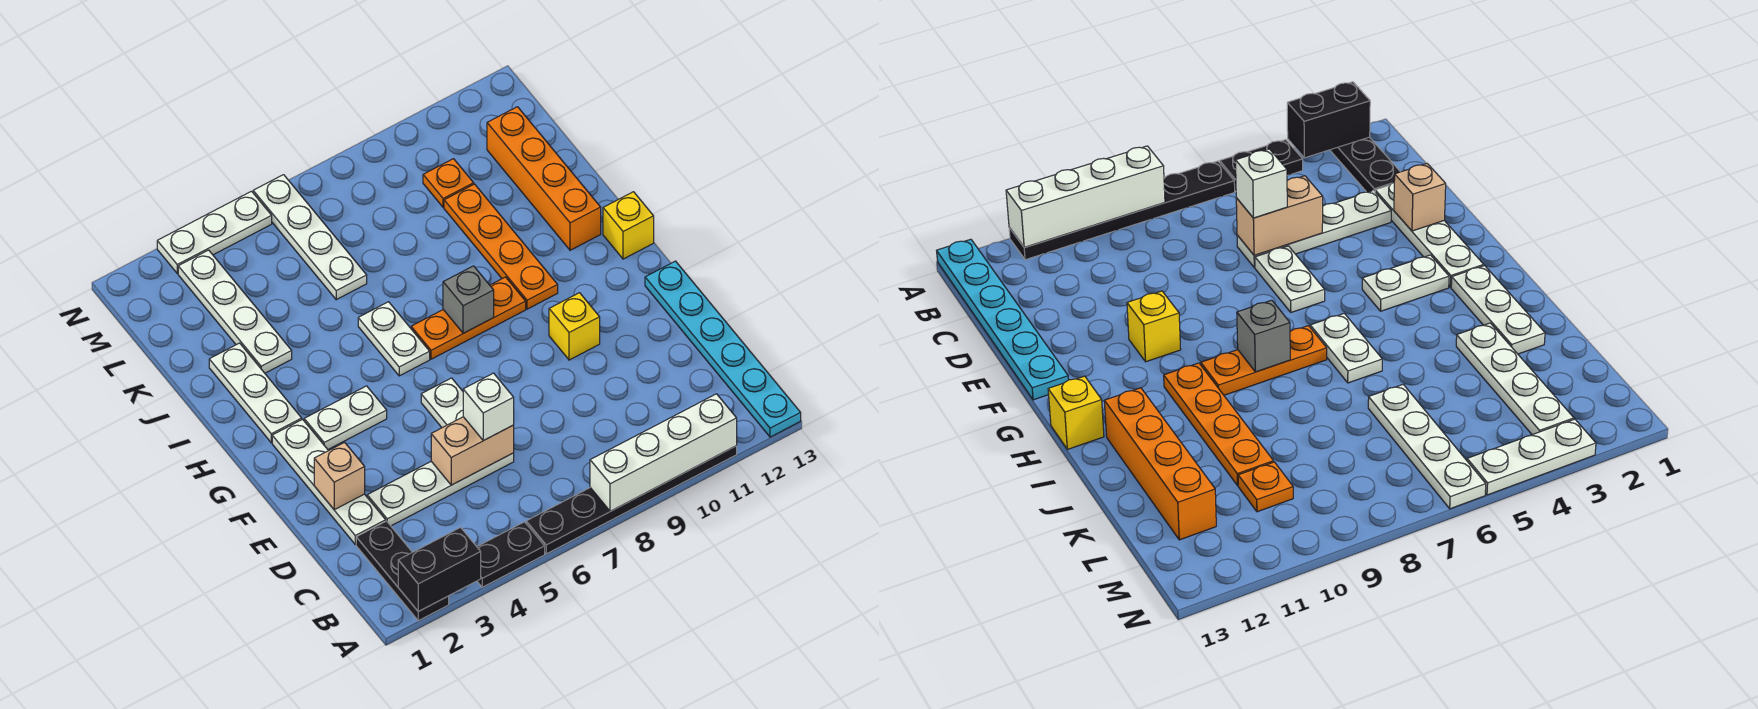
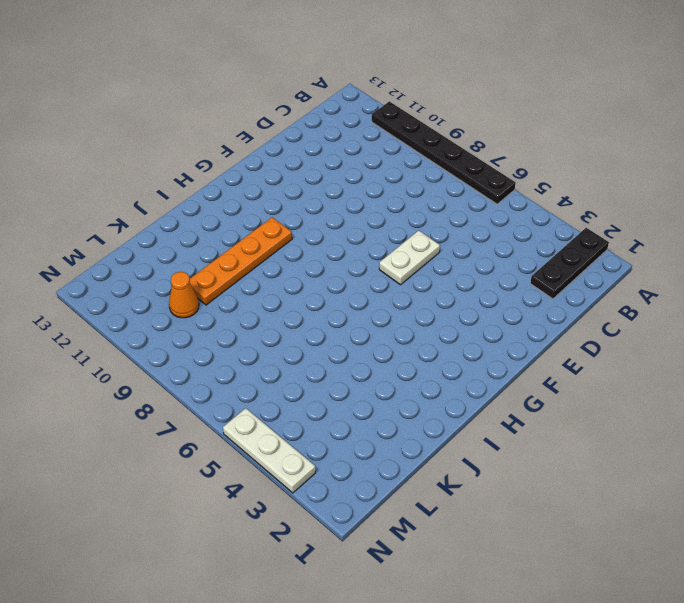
orange 1x1 cone [169,272,199,318] -> orange 1x1 plate [423,159,474,207]
none -> black 1x2 plate [477,522,545,587]
none -> cyan 1x6 plate [645,261,801,437]
none -> white 1x4 plate [272,419,386,544]

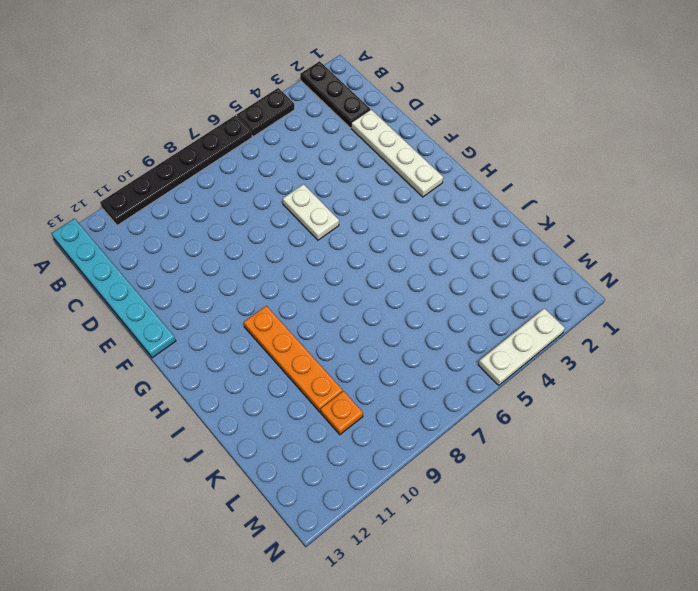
none -> white 1x4 plate [367,453,514,526]
none -> yellow 1x1 brick [549,293,600,360]
none -> white 1x2 plate [304,386,387,449]

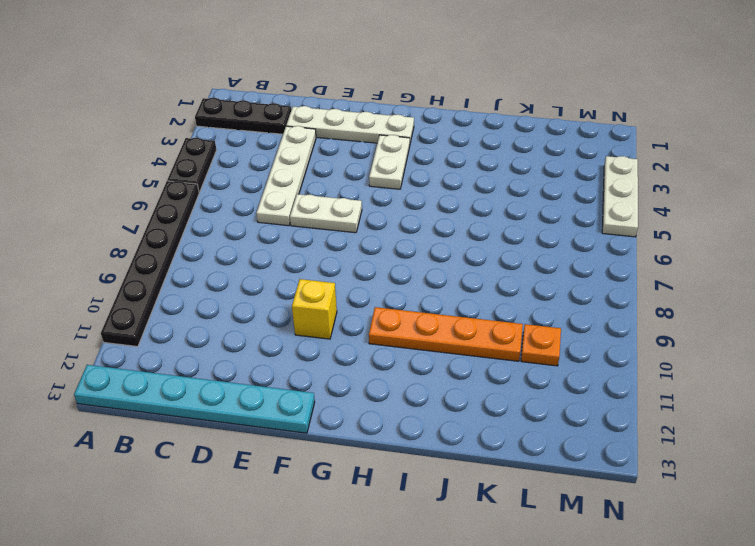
none -> white 1x3 plate [209,343,302,443]
none -> white 1x2 plate [358,302,430,376]
none -> orange 1x3 plate [411,277,526,359]

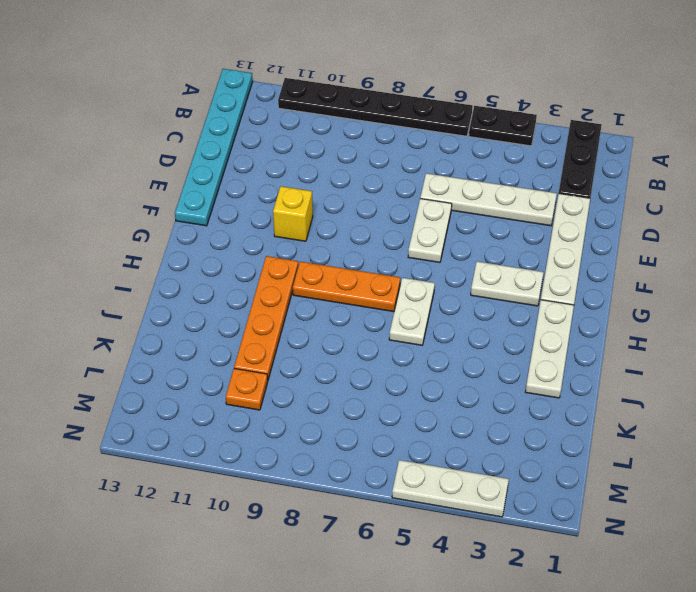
none -> yellow 1x1 brick [603,192,654,259]
none -> orange 1x4 brick [487,107,601,250]
none -> white 1x4 plate [178,250,292,373]

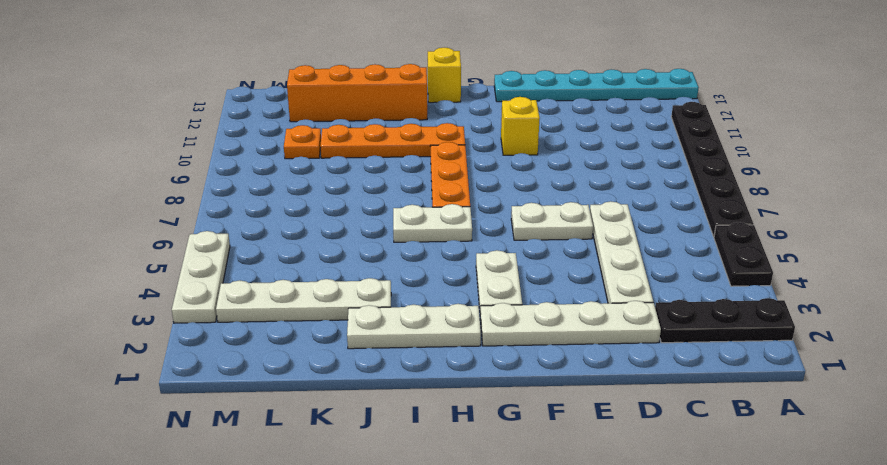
none -> white 1x4 plate [253,175,367,300]
none -> black 1x2 brick [398,527,481,611]
none -> white 1x4 brick [590,394,737,511]

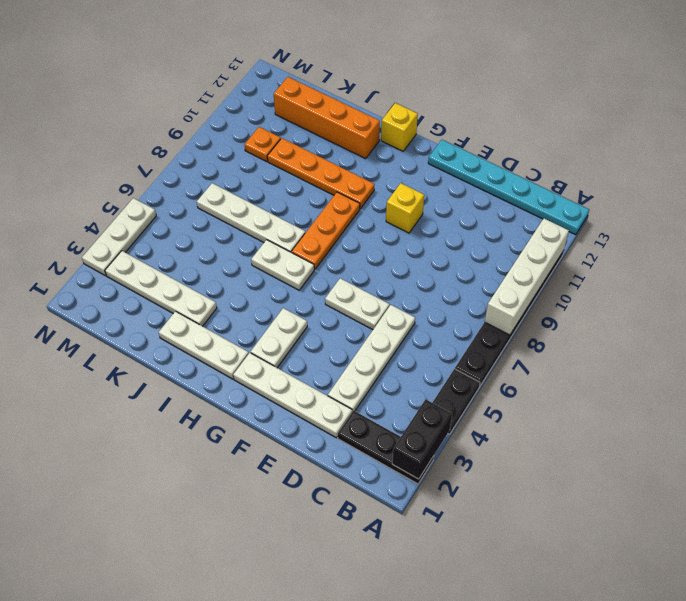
white 1x4 plate [197,183,305,252] -> white 1x4 plate moved to [253,175,367,300]
none -> tan 1x2 brick [431,417,514,485]
none -> tan 1x1 brick [314,442,365,510]
none -> grey 1x1 brick [443,266,494,333]

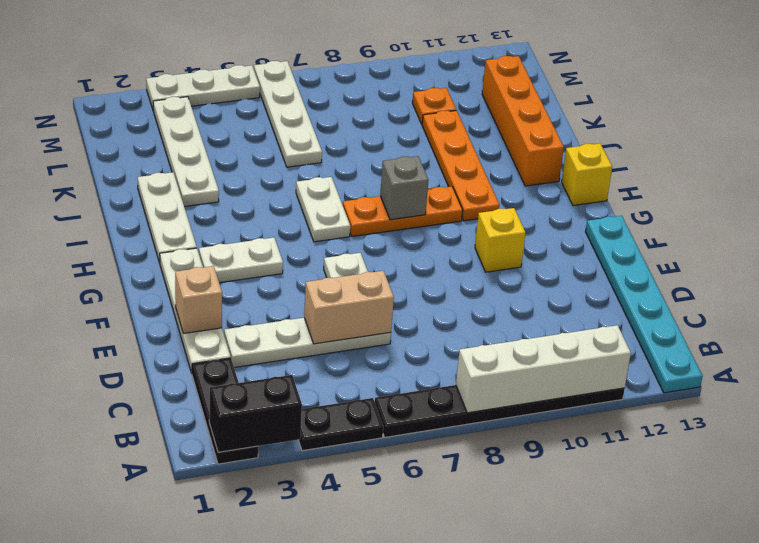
none -> white 1x1 brick [463,373,514,441]

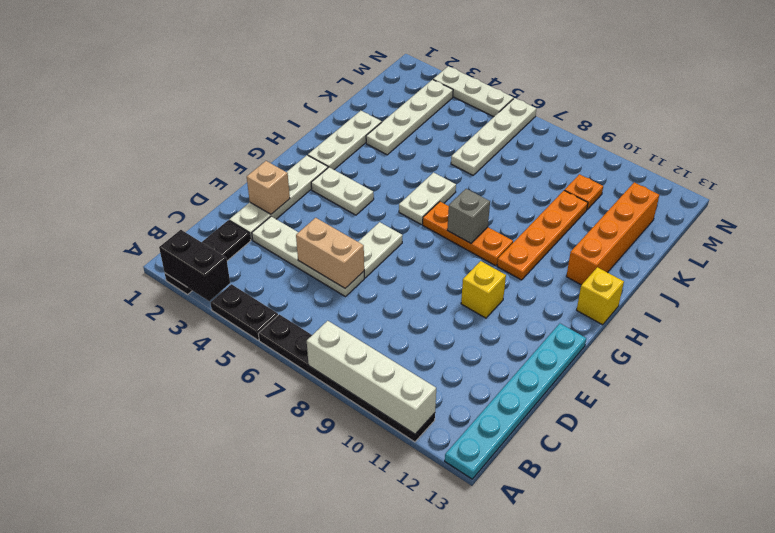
none -> white 1x1 brick [463,373,514,441]

